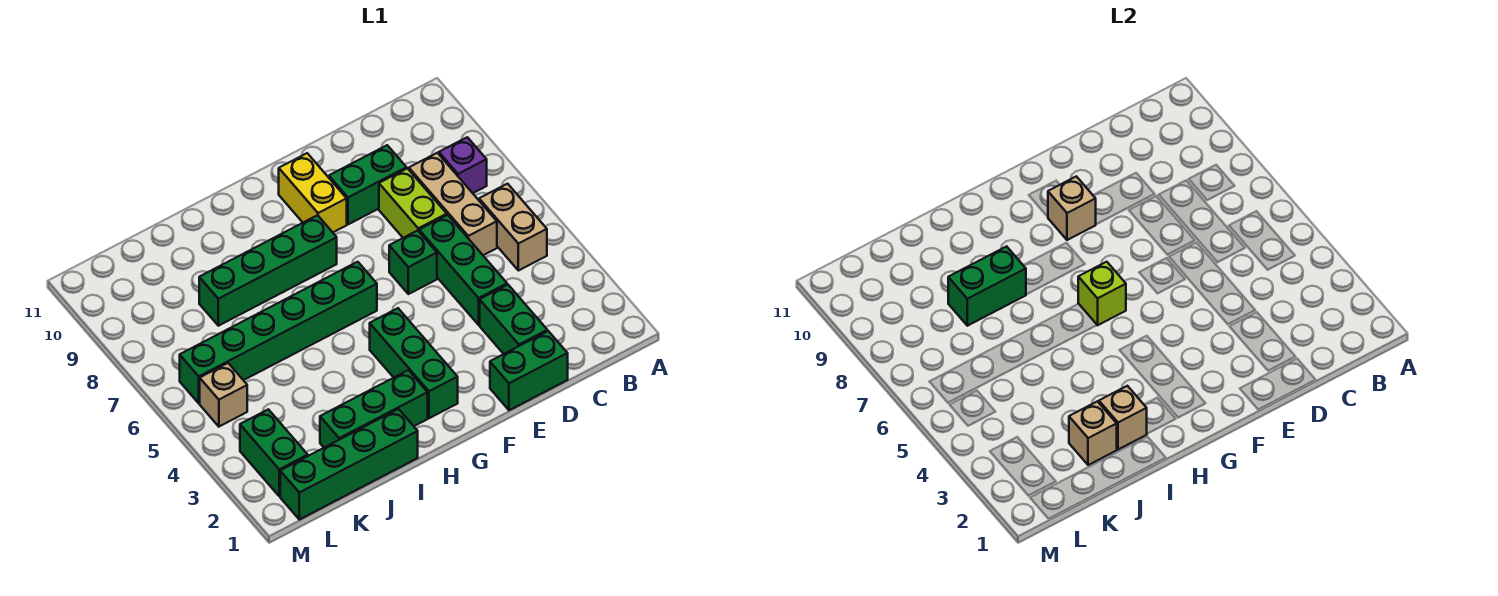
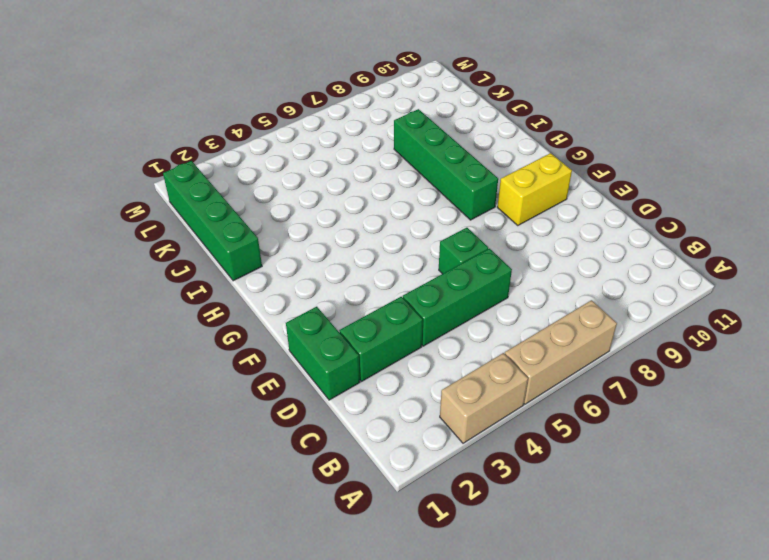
tan 1x2 brick [440,353,528,443] -> tan 1x2 brick moved to [479,184,547,271]
tan 1x3 brick [505,300,617,404] -> tan 1x3 brick moved to [409,153,497,255]
none -> purple 1x1 brick [439,137,487,193]
none -> lime 1x2 brick [379,168,447,238]
none -> green 1x2 brick [329,145,407,224]

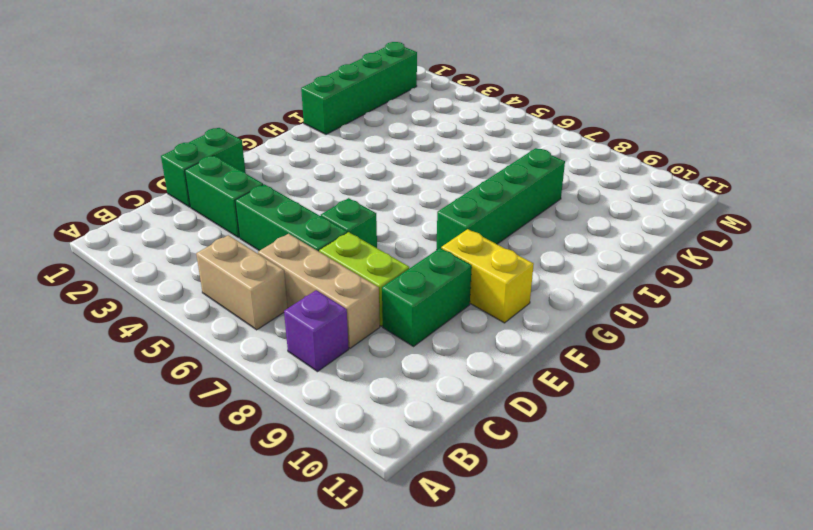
none -> green 1x3 brick [370,308,458,418]
none -> green 1x6 brick [180,262,377,403]
none -> green 1x3 brick [320,370,428,447]

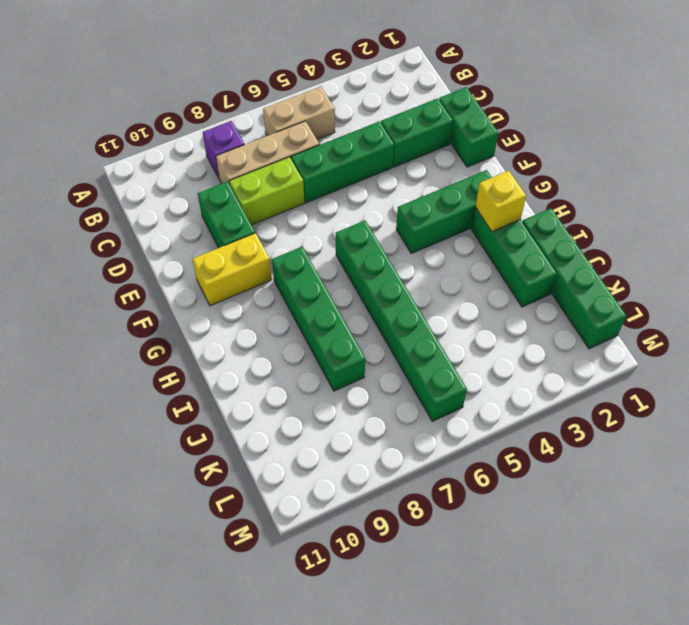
yellow 1x1 brick [475,171,526,231] -> none
none -> green 1x1 brick [389,230,437,294]
none -> green 1x2 brick [240,409,308,496]
none -> tan 1x1 brick [200,363,247,427]

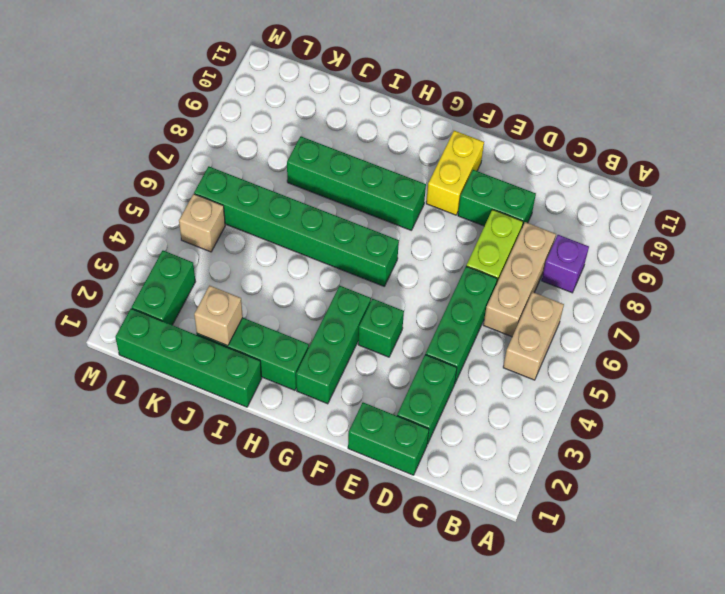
green 1x1 brick [358,299,404,357] -> green 1x1 brick moved to [389,230,437,294]
none -> tan 1x1 brick [1048,176,1096,240]
none -> lime 1x1 brick [1078,262,1126,325]
none -> tan 1x1 brick [1099,386,1147,450]

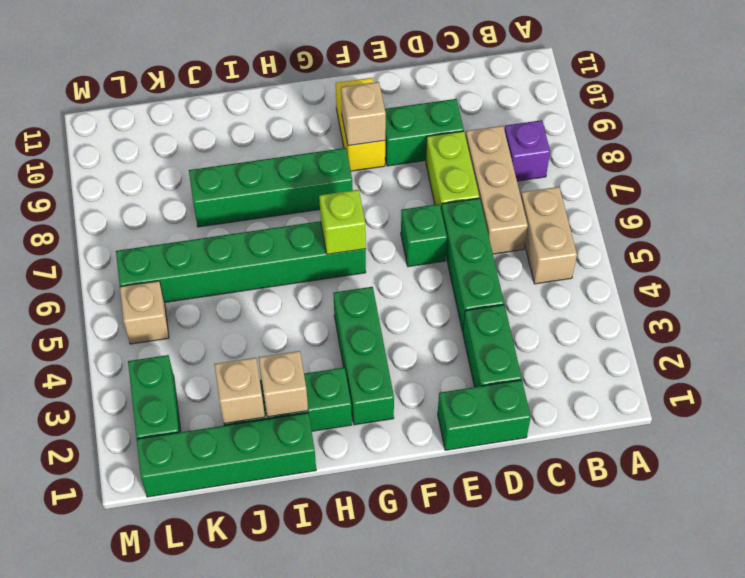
none -> green 1x2 brick [948,246,1026,326]

